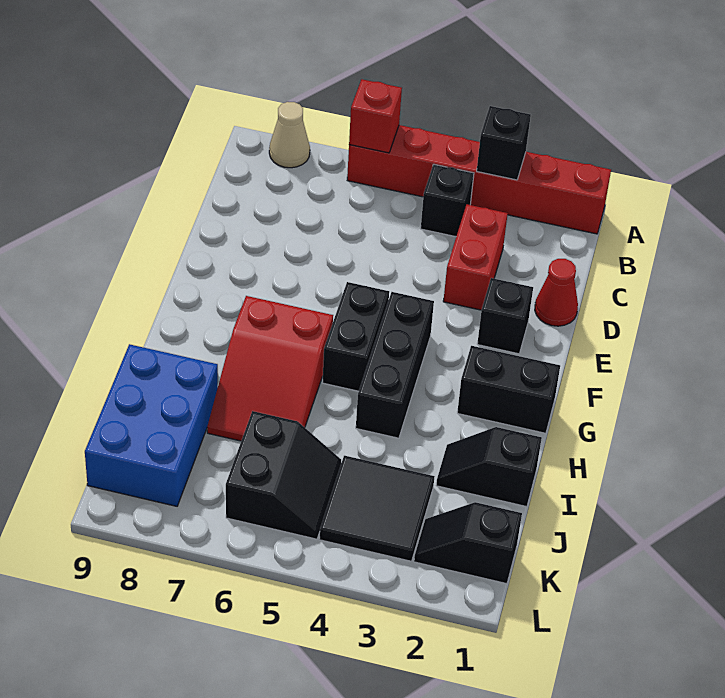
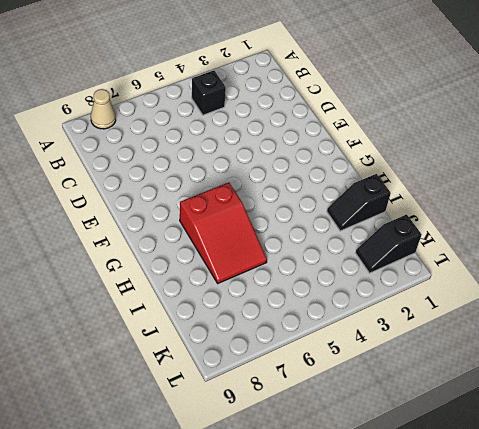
none -> red 1x6 brick [347,125,611,234]
none -> red 1x2 brick [443,204,508,310]
none -> red 1x1 cone [535,259,578,326]

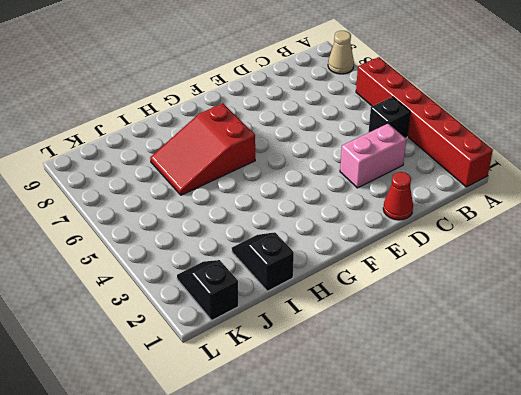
pink 1x2 brick [340,124,406,188] -> red 1x2 brick [443,204,508,310]
none -> black 1x1 brick [477,278,533,354]
none -> black 1x3 brick [356,292,434,438]
none -> black 1x2 brick [322,282,389,391]

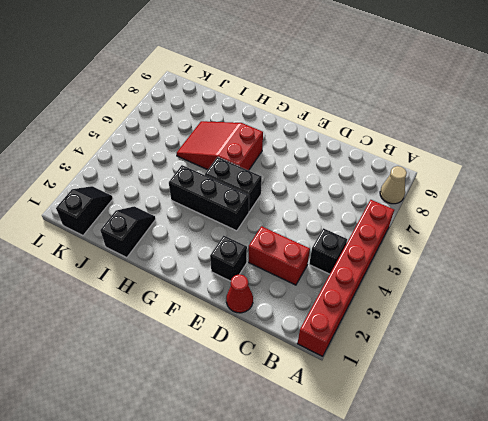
none -> black 1x2 brick [457,346,560,433]
none -> blue 2x3 brick [85,344,218,506]
none -> black 2x2 tile [319,456,435,561]

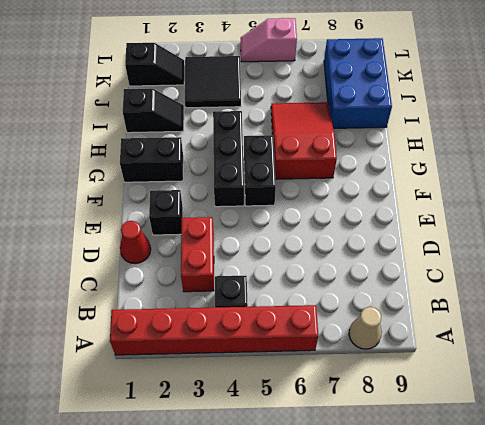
pink 1x2 slope [241,18,297,62] -> none
none -> black 2x2 slope [226,411,341,539]
none -> black 1x1 brick [477,106,531,180]
none -> red 1x1 brick [349,79,402,153]

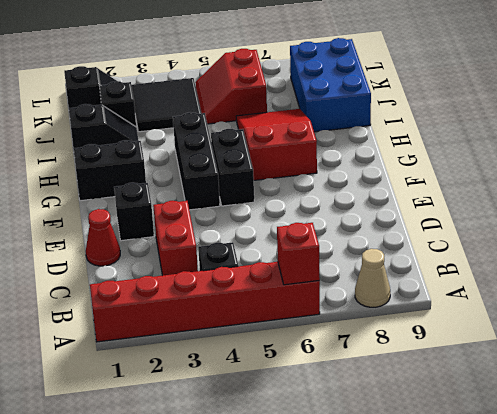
black 1x1 brick [99,81,136,127] -> black 1x1 brick moved to [477,106,531,180]
red 2x2 slope [195,49,267,124] -> black 2x2 slope [226,411,341,539]

